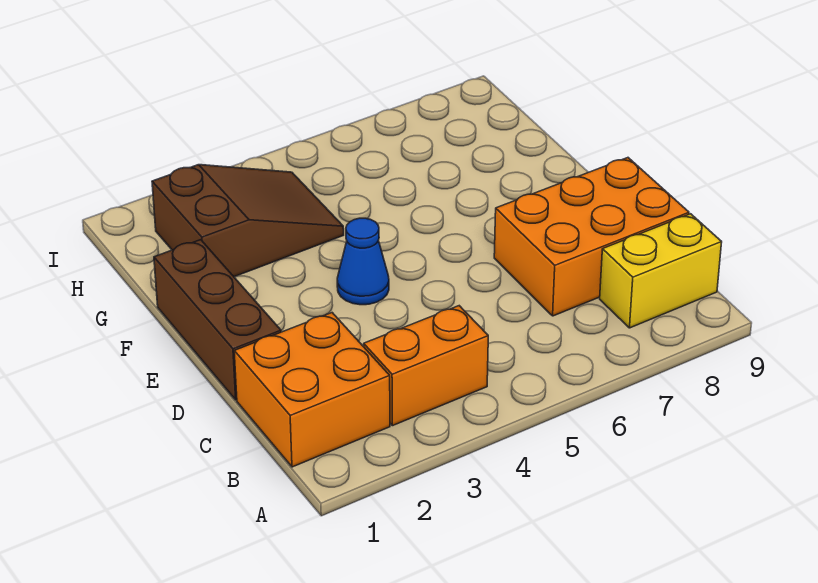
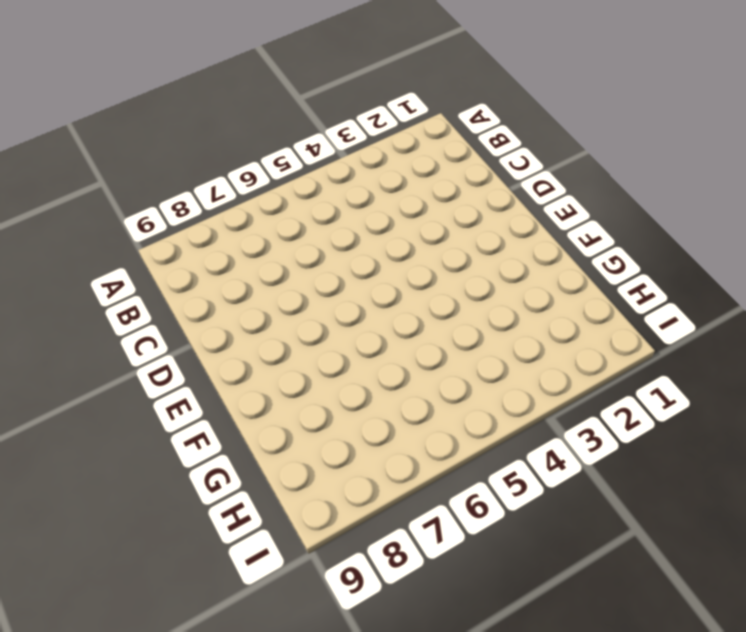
none -> orange 2x2 brick [234,313,390,467]
none -> orange 1x2 brick [364,306,488,426]

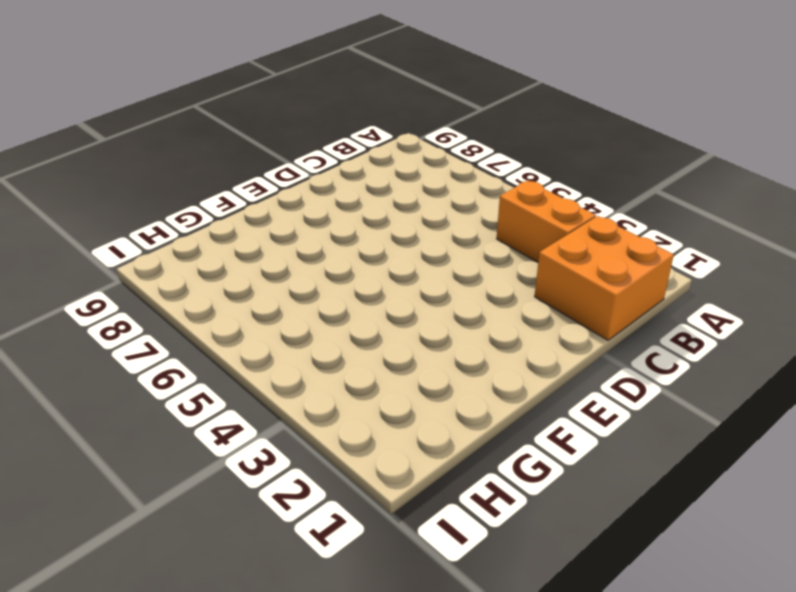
none -> yellow 1x2 brick [600,214,722,328]
none -> orange 2x3 brick [494,158,689,316]

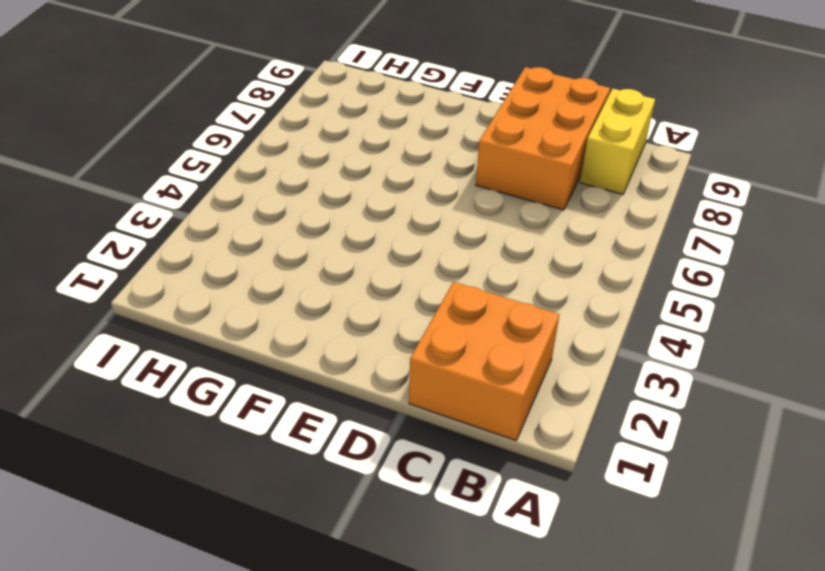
none -> orange 1x2 brick [364,306,488,426]
none -> brown 1x3 brick [154,240,281,400]

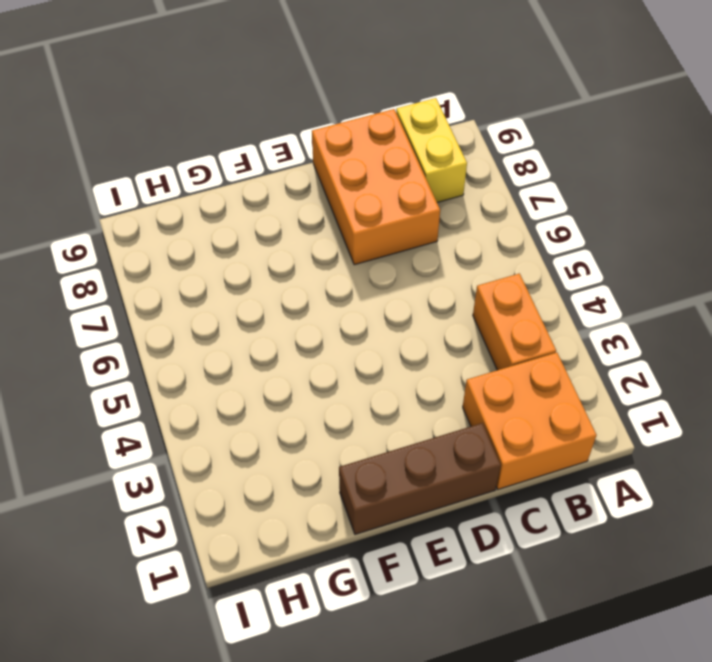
none -> blue 1x1 cone [337,218,389,305]
none -> brown 2x3 slope [152,165,344,277]

